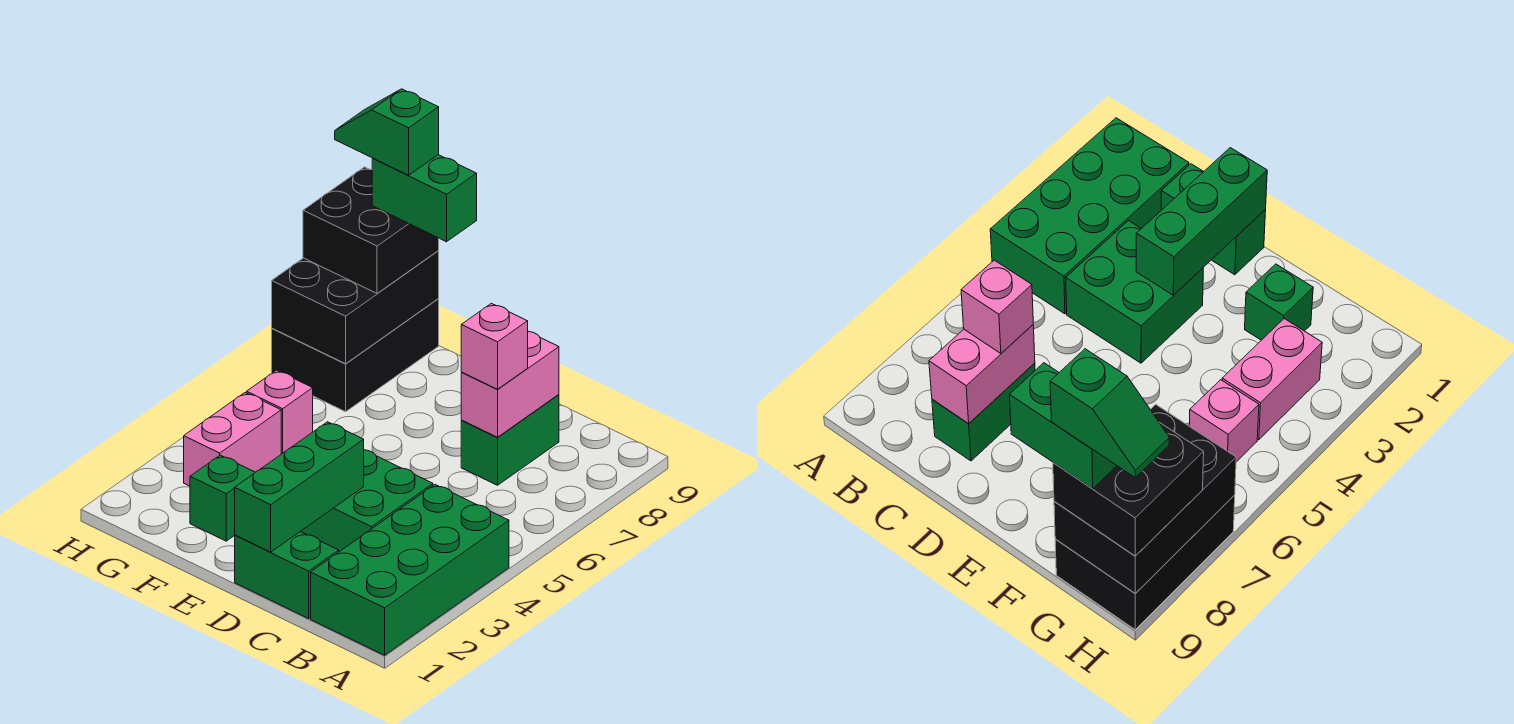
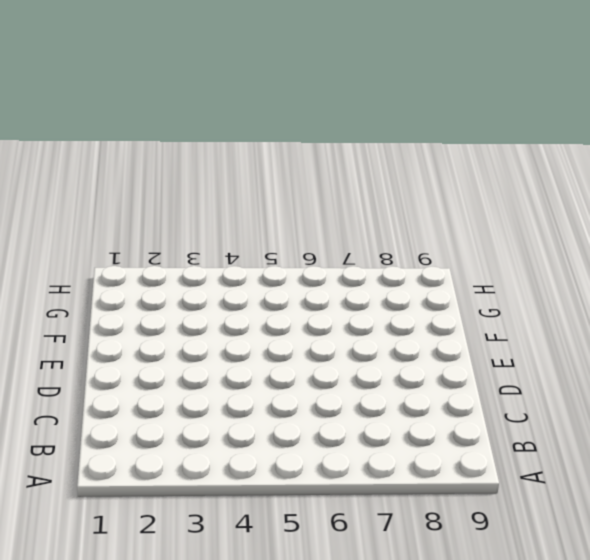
none -> green 2x4 brick [311,485,509,655]
none -> green 1x2 brick [235,532,339,618]
none -> green 2x2 brick [300,450,433,552]

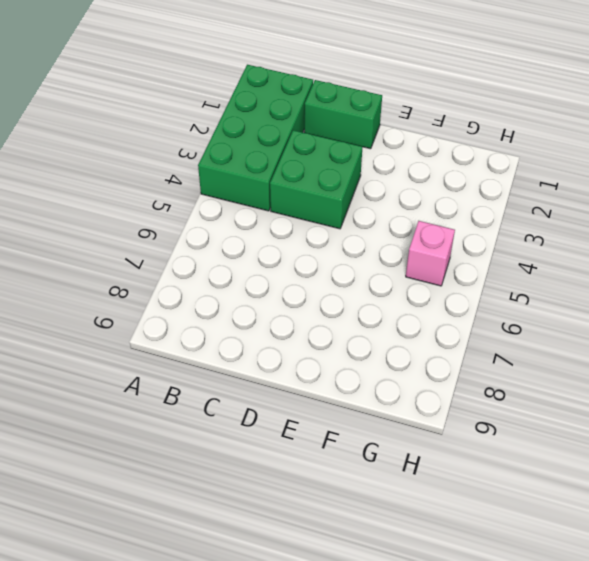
none -> green 1x2 brick [461,395,559,485]
none -> green 1x1 brick [190,455,255,541]
none -> pink 1x2 brick [184,393,281,486]

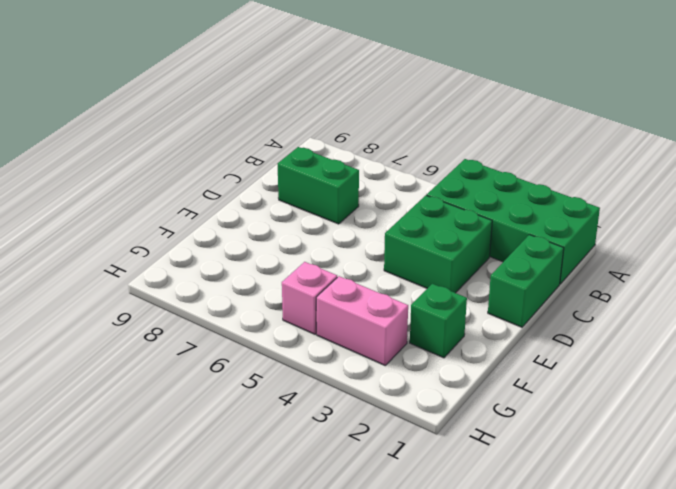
none -> black 2x3 brick [272,299,439,412]
none -> pink 1x2 brick [461,331,559,437]
none -> green 1x3 brick [235,422,364,552]

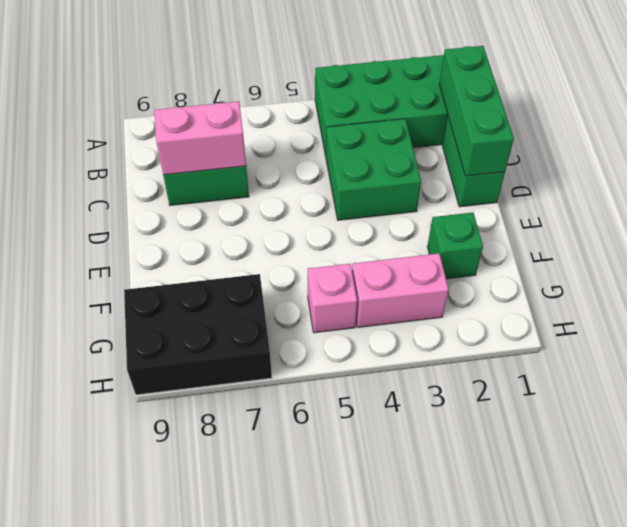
green 1x3 brick [439,46,514,176] -> green 1x3 brick turned to [235,422,364,552]
none -> black 2x3 brick [272,251,439,364]
none -> pink 1x1 brick [461,303,528,389]
none -> black 2x2 brick [303,167,439,293]

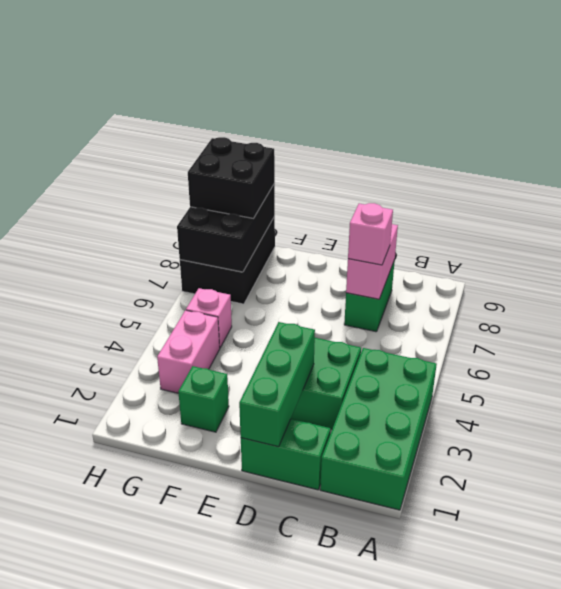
none -> green 1x2 brick [372,155,477,242]
none -> green 1x2 slope [335,89,439,175]

